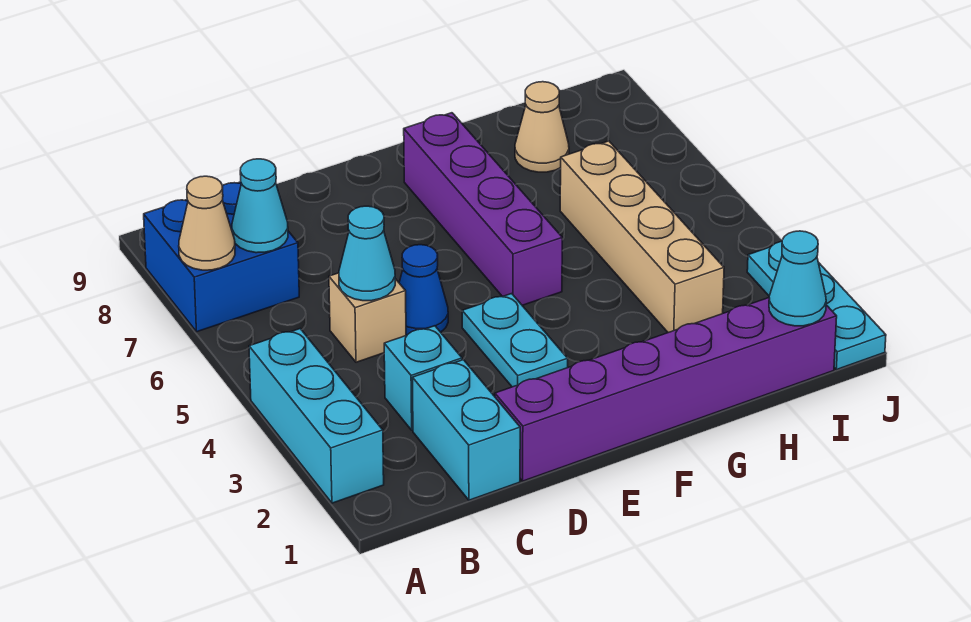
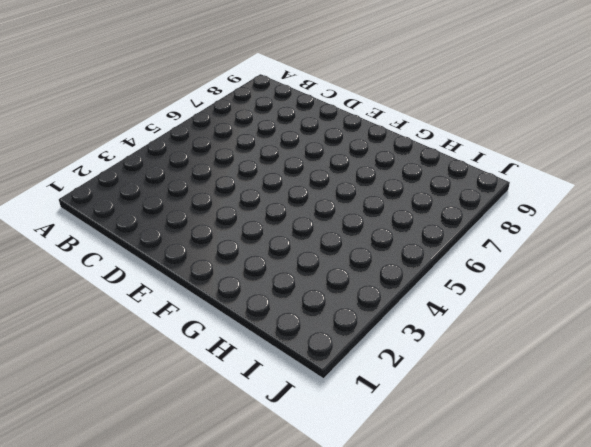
none -> cyan 1x3 brick [249,329,384,503]
none -> blue 2x2 brick [144,182,299,332]
none -> cyan 1x2 brick [412,360,520,500]

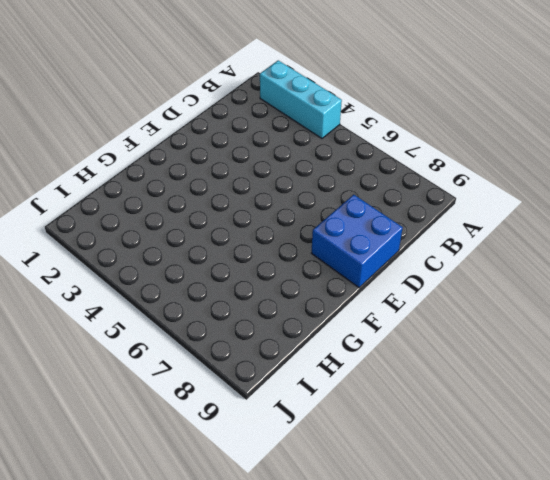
blue 2x2 brick [312,195,403,288] -> blue 2x2 brick moved to [144,182,299,332]
none -> cyan 1x2 brick [412,360,520,500]
none -> cyan 1x1 brick [384,326,462,430]
none -> tan 1x1 brick [329,273,406,362]

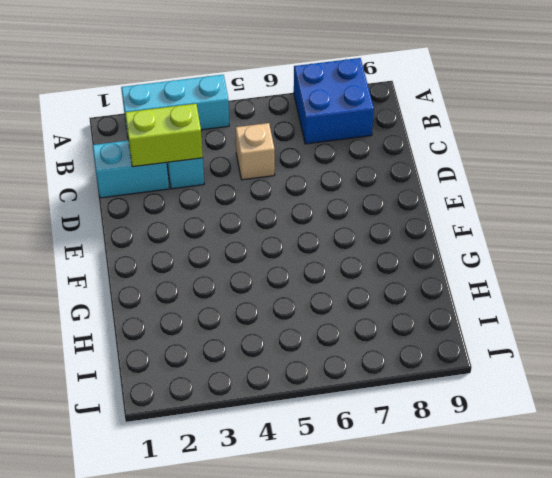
lime 1x2 brick [125,104,203,167] -> none
none -> purple 1x6 brick [495,298,837,481]
none -> blue 1x1 cone [399,245,448,335]
none -> cyan 1x2 plate [462,294,568,387]

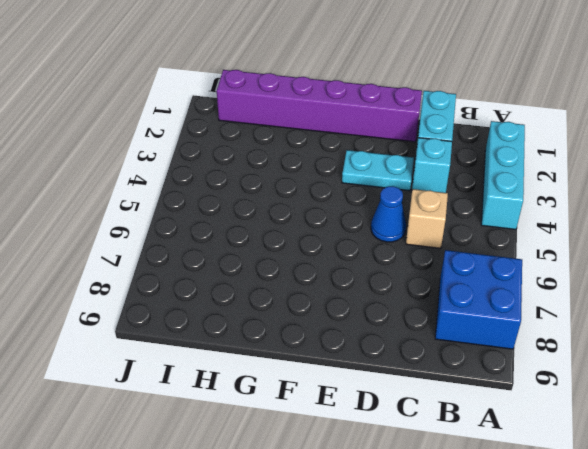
cyan 1x2 plate [342,150,414,191] -> cyan 1x2 plate turned to [462,294,568,387]
none -> purple 1x4 brick [404,113,562,305]
none -> tan 1x4 brick [560,141,724,333]
none -> tan 1x1 cone [515,82,569,172]

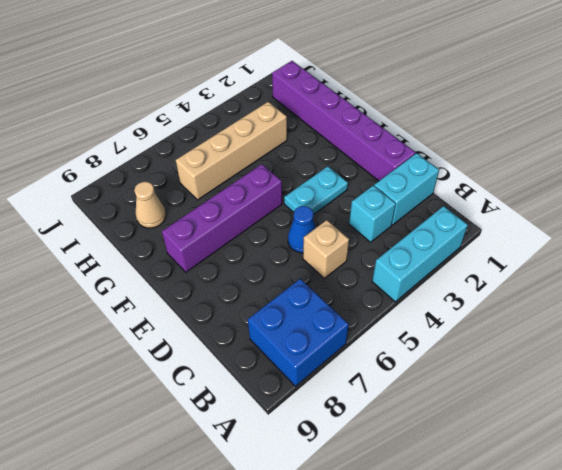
none -> cyan 1x3 plate [747,242,886,370]
none -> tan 1x1 cone [179,176,235,270]
none -> cyan 1x1 cone [232,159,288,253]

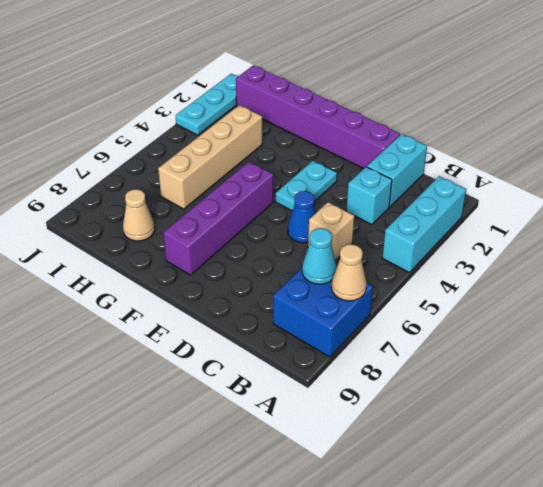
none -> cyan 1x1 cone [339,206,395,301]
none -> cyan 1x1 cone [769,231,826,326]

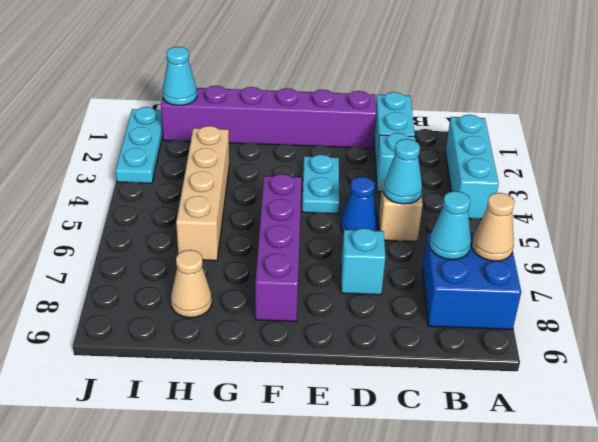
cyan 1x1 brick [341,228,385,295] -> none

